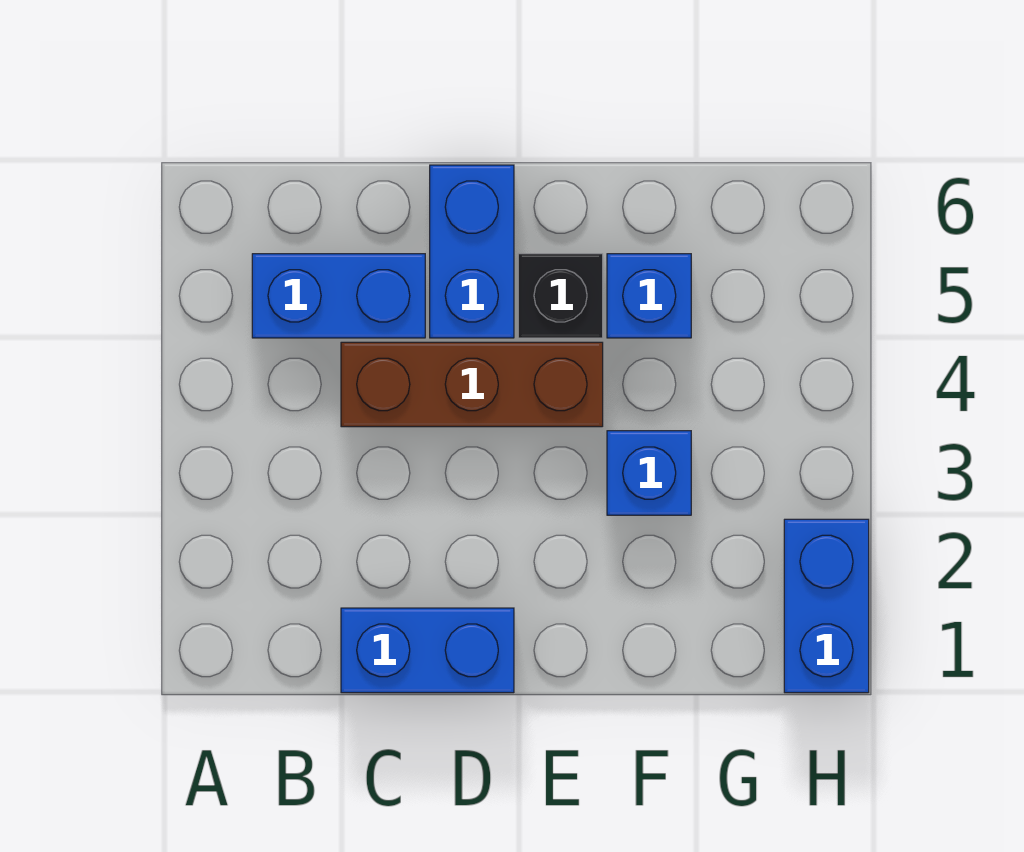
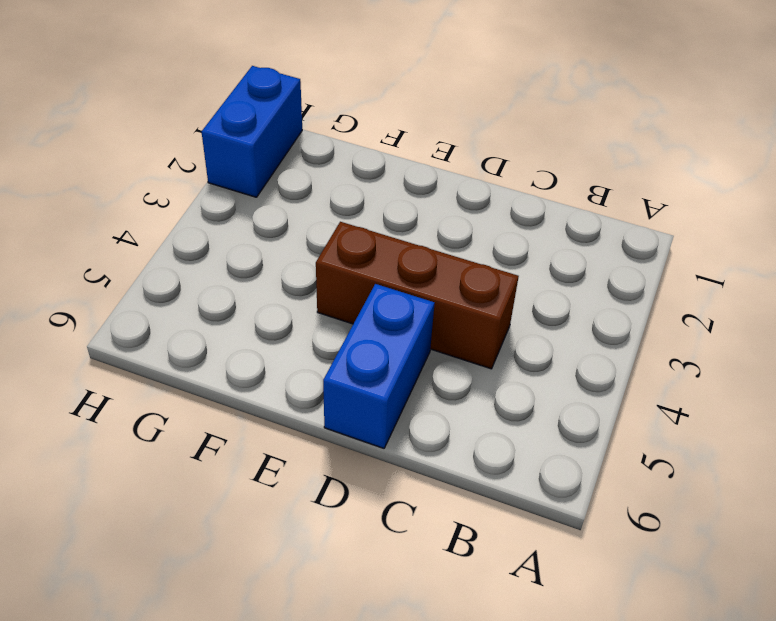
none -> blue 1x2 brick [252,254,425,338]
none -> blue 1x2 brick [341,608,514,693]

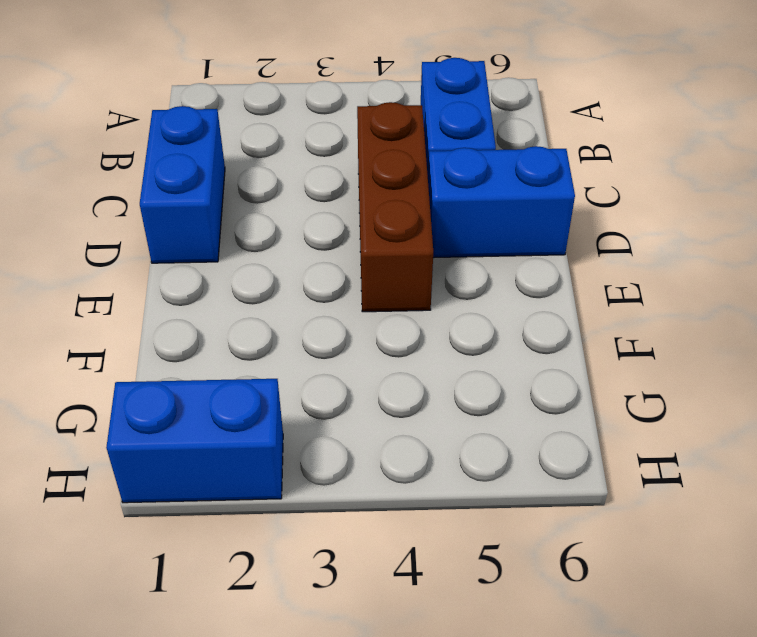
none -> black 1x1 brick [518,254,603,338]
none -> blue 1x1 brick [607,431,691,515]

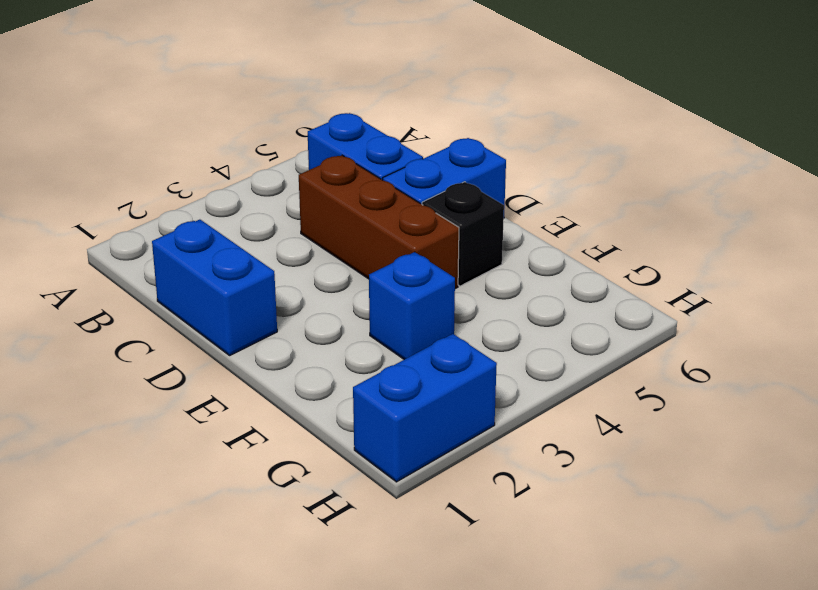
none -> blue 1x1 brick [607,254,691,338]

